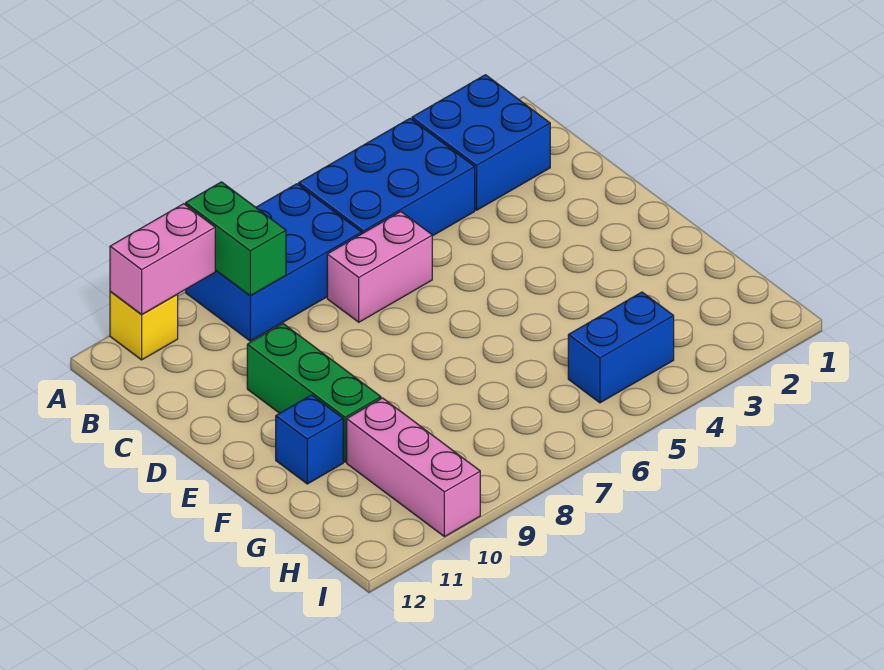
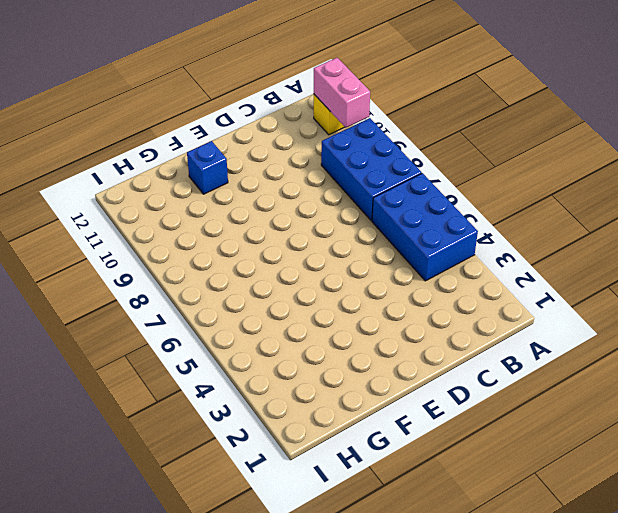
none -> blue 2x2 brick [412,75,550,210]
none -> pink 1x2 brick [327,212,432,322]

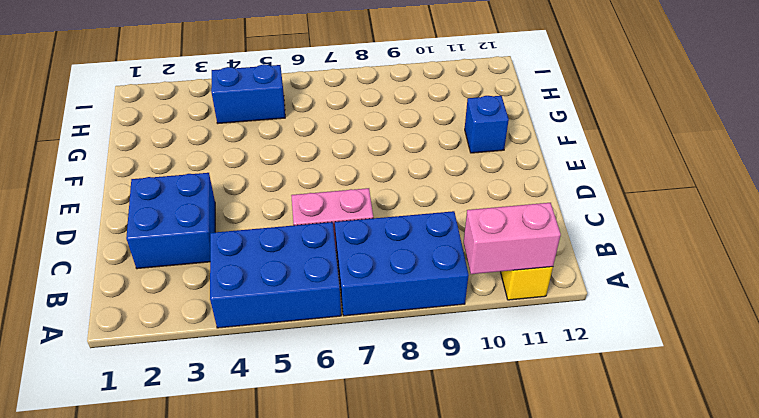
blue 2x2 brick [126,173,215,269] -> blue 2x2 brick moved to [412,75,550,210]
none -> green 1x3 brick [247,324,381,462]
none -> pink 1x3 brick [347,398,480,537]

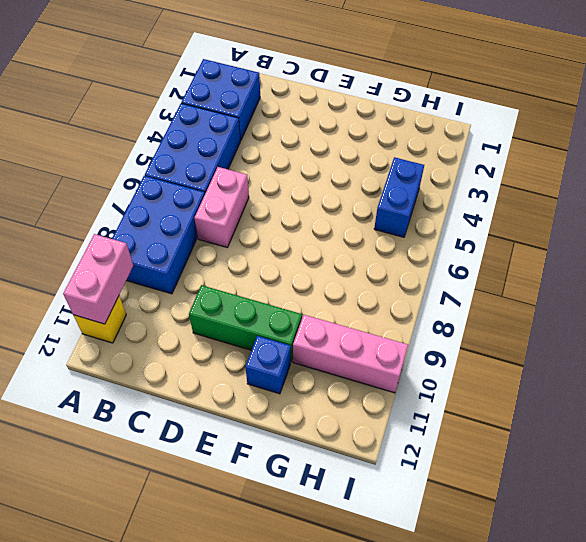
none -> green 1x2 brick [186,182,286,296]

